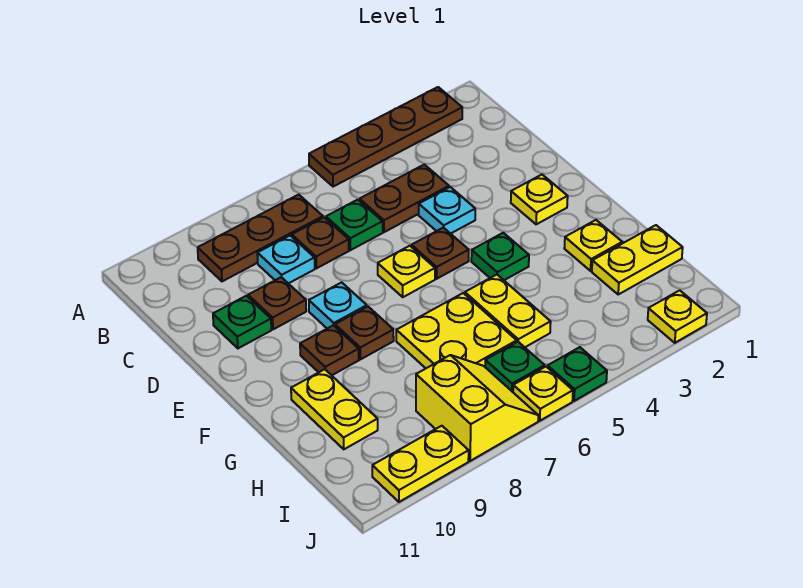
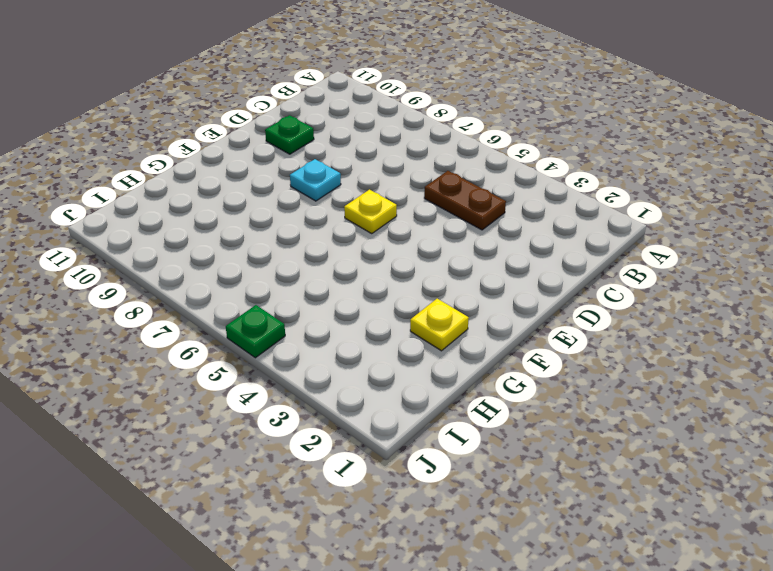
none -> brown 1x4 plate [309,87,462,187]
none -> brown 1x3 plate [198,195,323,281]
none -> green 1x1 plate [326,200,383,250]

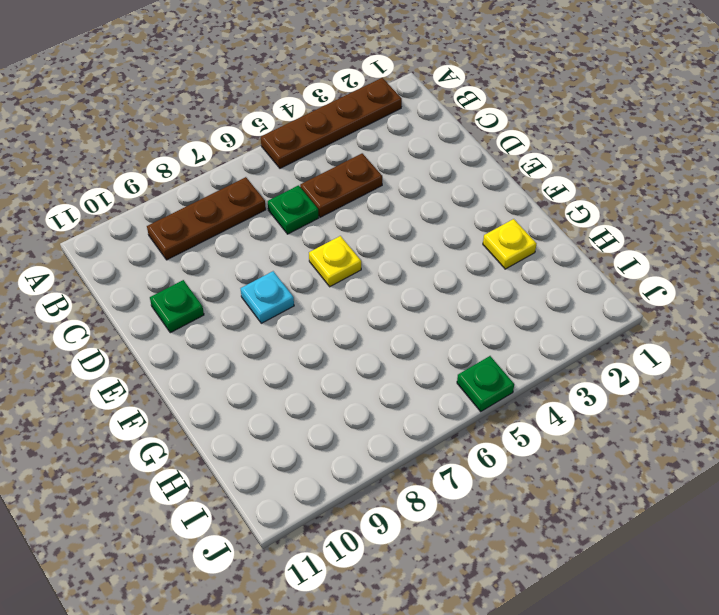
none -> brown 1x1 plate [292,218,349,268]
none -> cyan 1x1 plate [257,236,315,284]
none -> cyan 1x1 plate [419,187,475,234]

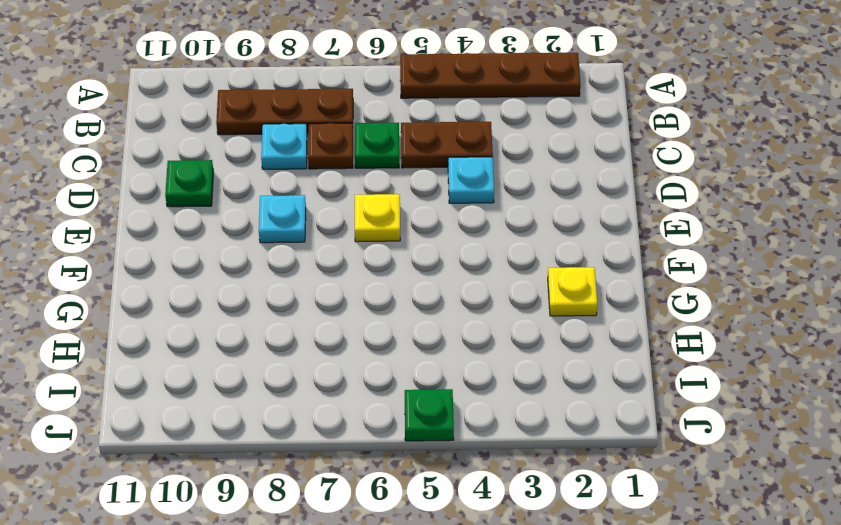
none -> brown 1x1 plate [248,277,306,329]
none -> yellow 1x1 plate [511,175,568,224]
none -> brown 1x1 plate [412,228,469,279]

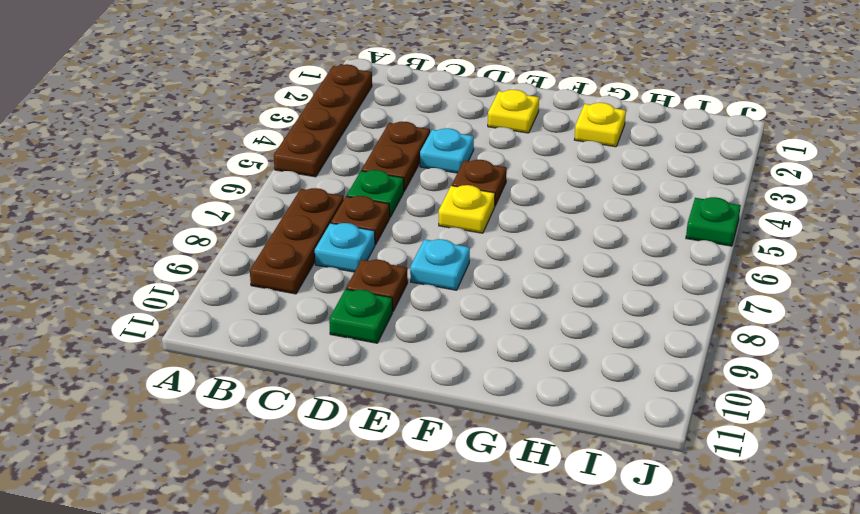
none -> green 1x1 plate [471,233,529,280]
none -> brown 1x1 plate [335,307,394,359]
none -> brown 1x1 plate [300,325,359,375]

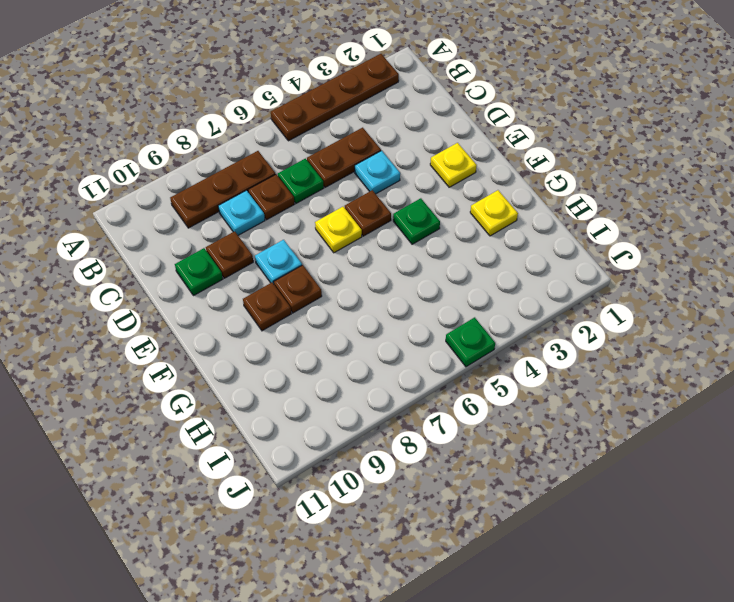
none -> yellow 1x2 plate [465,275,551,347]
none -> yellow 2x2 plate [396,293,517,368]
none -> yellow 1x2 plate [291,369,378,449]

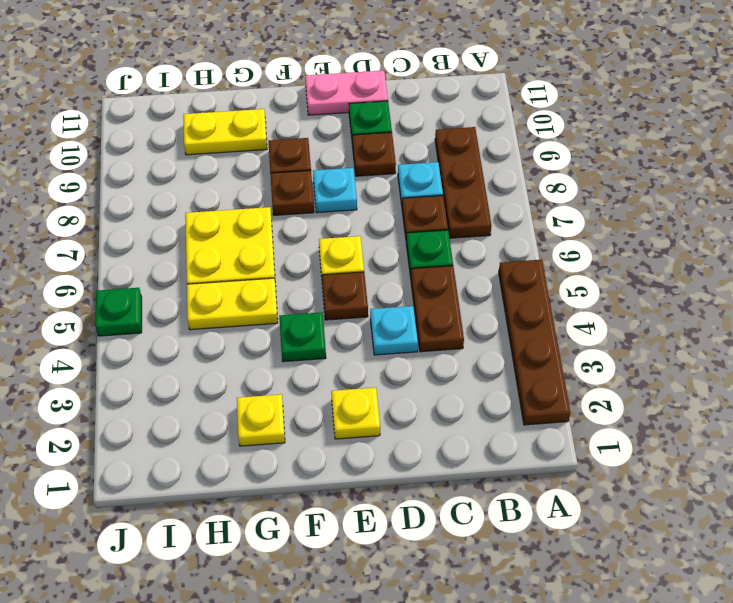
pink 1x2 plate [305,71,388,115] -> none
none -> yellow 1x2 plate [592,225,683,294]
none -> green 1x1 plate [485,342,545,392]
none -> yellow 2x2 slope [416,355,538,461]

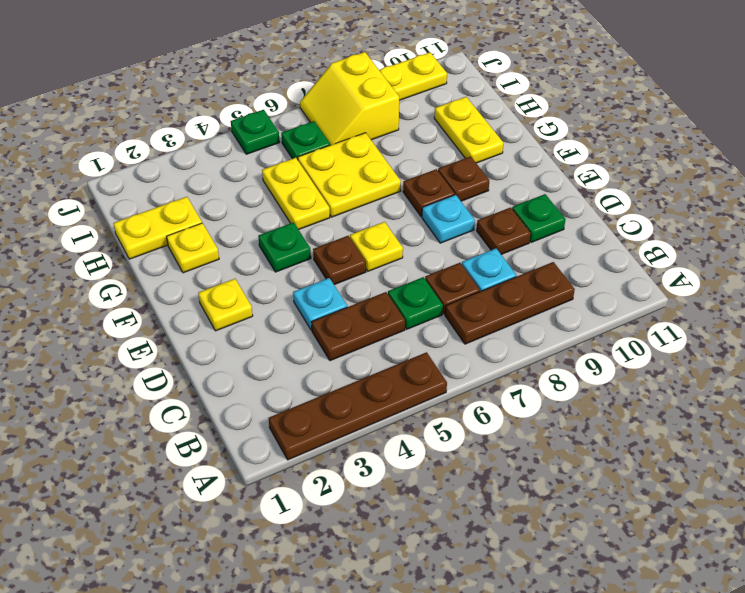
none -> yellow 1x1 plate [648,290,707,343]
none -> yellow 1x1 plate [513,367,573,421]

